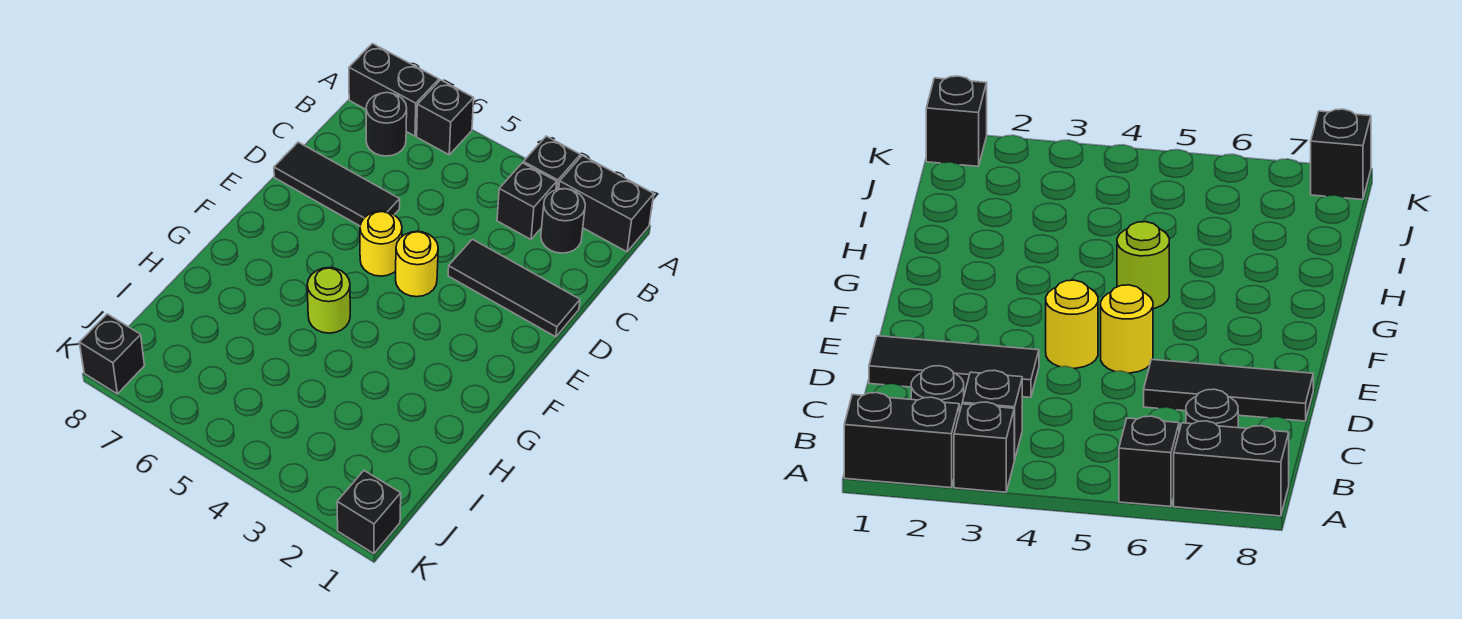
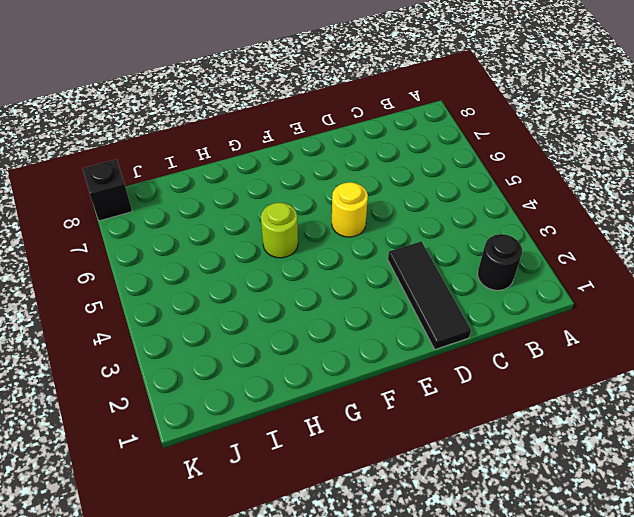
none -> black 1x2 brick [559,155,654,252]
none -> black 1x1 brick [523,136,580,190]
none -> black 1x1 brick [417,80,474,155]

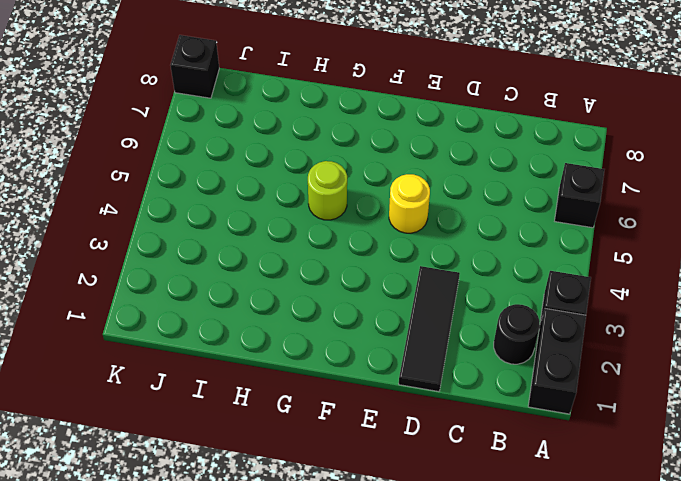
none -> black 1x2 brick [349,44,439,136]
none -> black 1x1 brick [497,163,557,239]
none -> black 1x1 round brick [366,92,407,156]

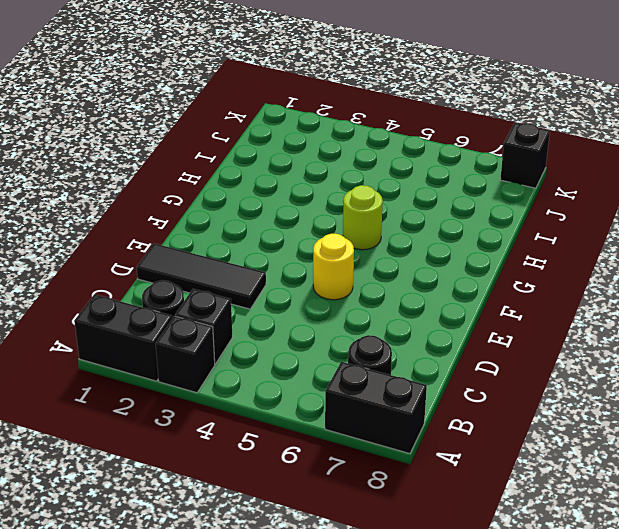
none -> black 1x1 brick [417,80,474,155]
none -> black 1x3 tile [274,142,400,226]
none -> yellow 1x1 round brick [396,232,438,297]

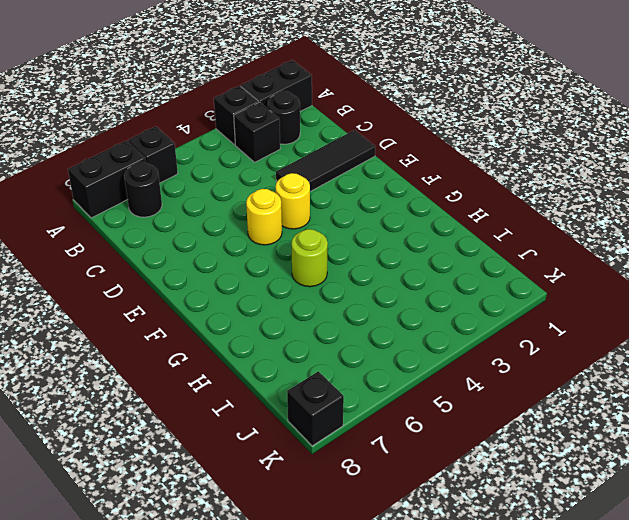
none -> black 1x3 tile [274,142,400,226]
none -> black 1x1 brick [337,471,401,554]

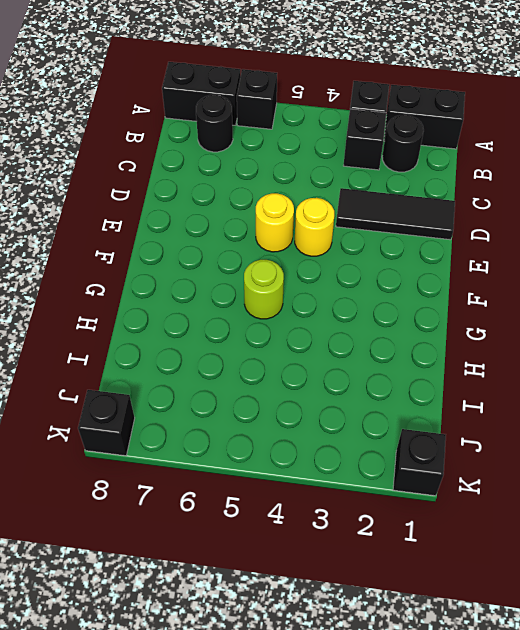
none -> black 1x3 tile [274,142,400,226]

